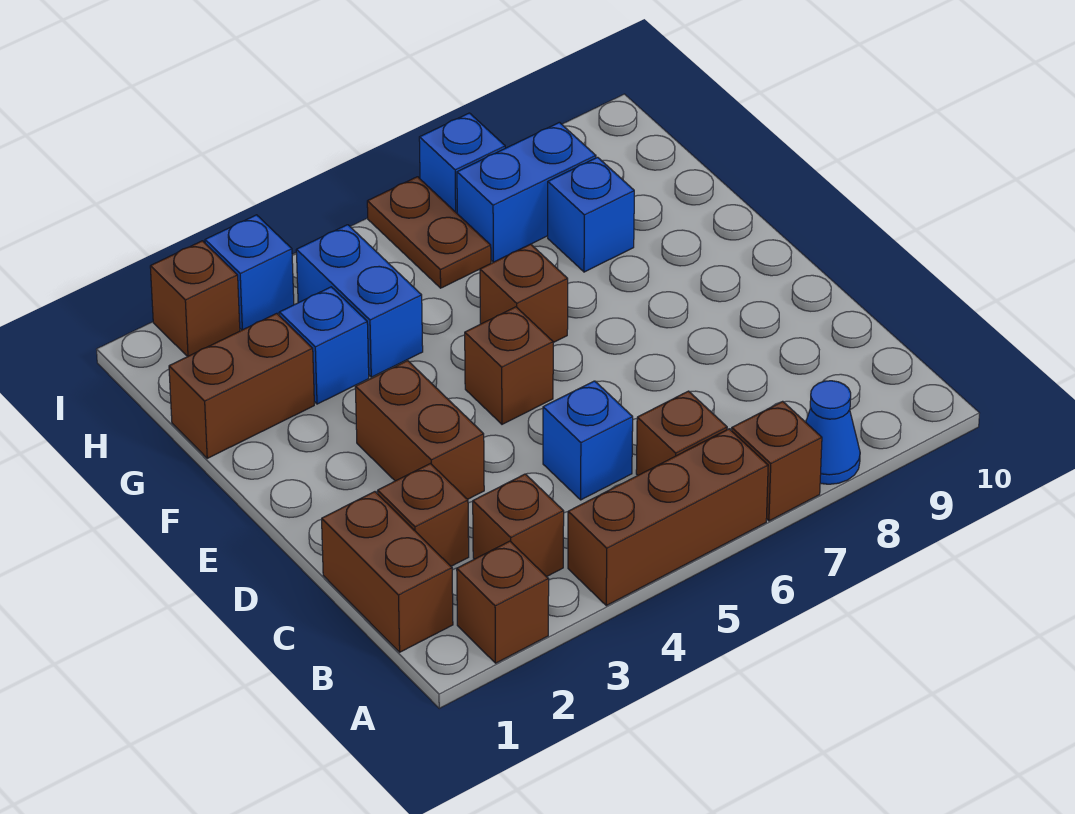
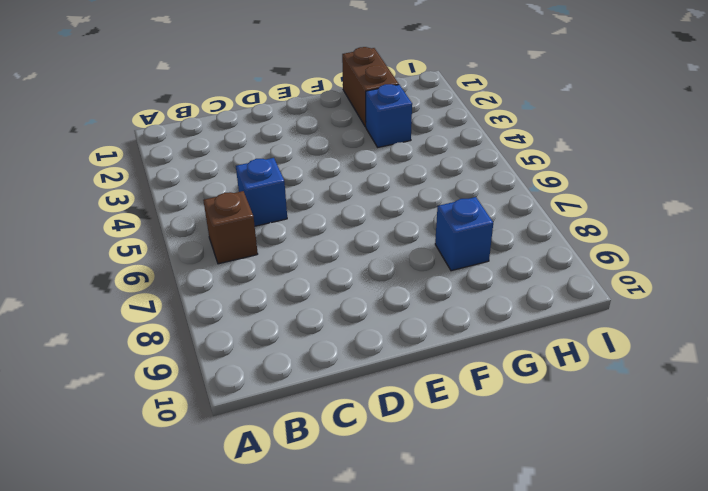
none -> brown 1x1 brick [457,541,549,663]
none -> brown 1x3 brick [568,429,768,606]
none -> brown 1x1 brick [732,401,822,521]

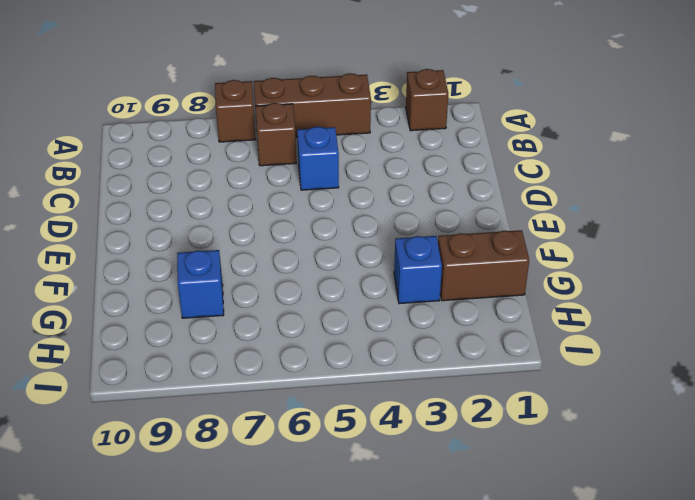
none -> blue 1x1 cone [806,381,860,484]
none -> brown 1x2 brick [322,492,453,652]
none -> brown 1x1 brick [473,474,564,577]

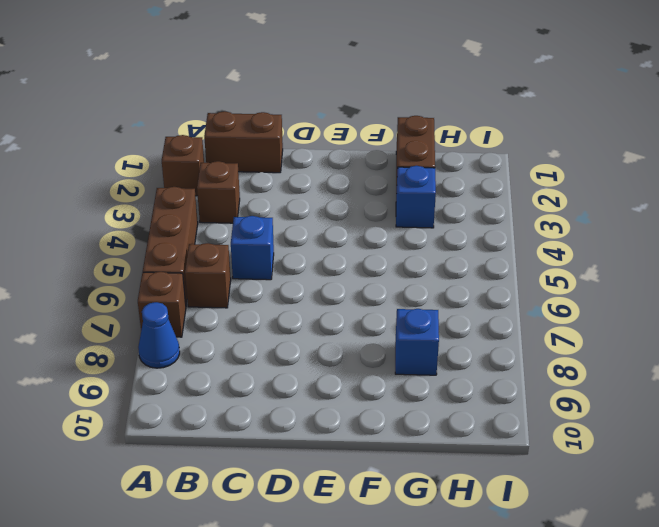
none -> brown 1x1 brick [378,464,469,566]
none -> brown 1x2 brick [355,361,484,499]
none -> brown 1x1 brick [465,307,553,424]

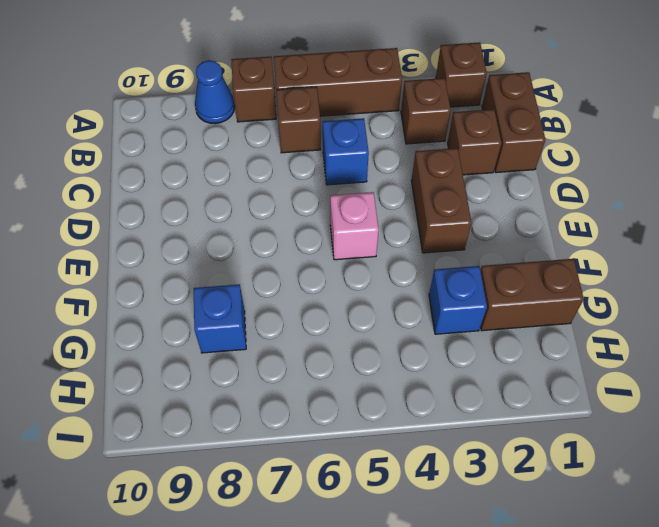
pink 1x1 brick [330,192,379,260] -> brown 1x1 brick [465,307,553,424]
none -> brown 1x1 brick [480,244,568,343]
none -> blue 1x2 brick [296,225,423,377]
none -> brown 1x2 plate [367,177,491,288]

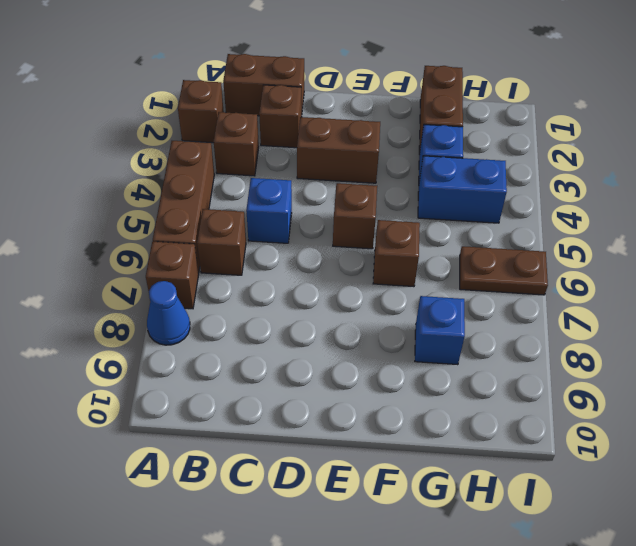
none -> blue 1x2 brick [457,122,596,262]
none -> brown 1x1 brick [150,241,240,357]
none -> blue 1x1 brick [205,215,294,330]

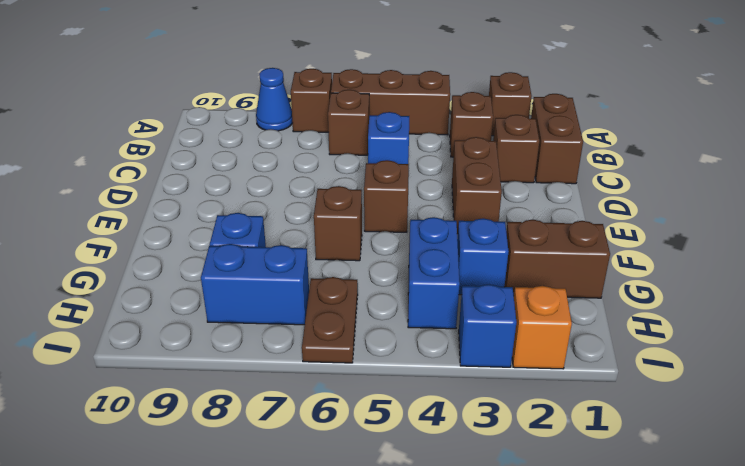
orange 1x1 brick [512,286,572,369] -> brown 1x1 brick [150,241,240,357]
none -> blue 1x1 brick [419,113,505,213]

